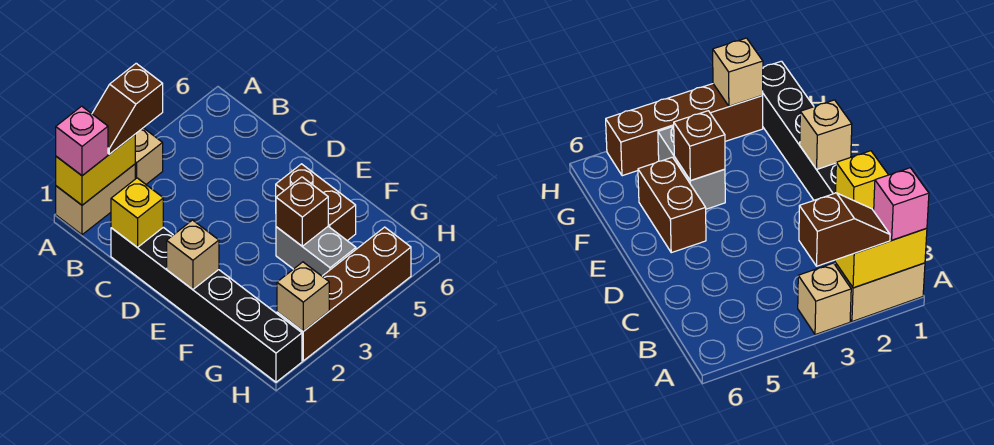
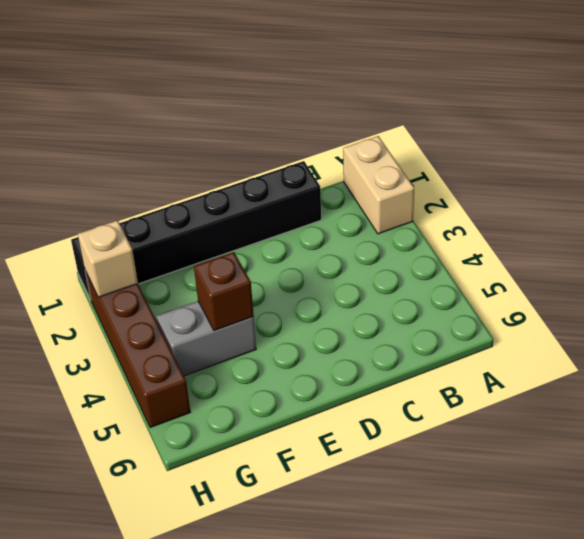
none -> tan 1x1 brick [135,128,163,184]
none -> brown 1x2 brick [276,164,356,241]
none -> yellow 1x2 brick [56,135,135,205]

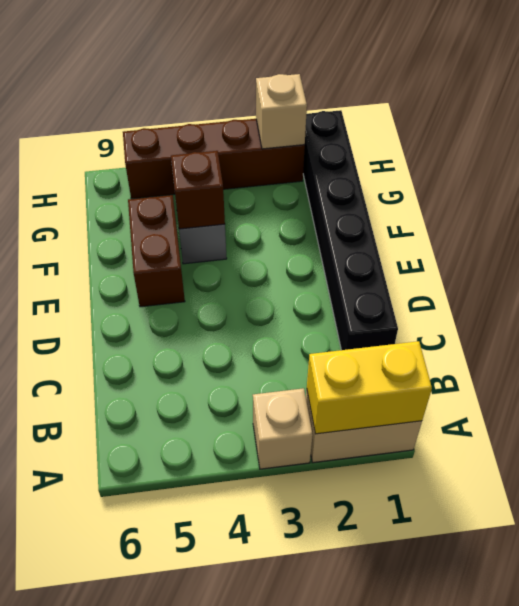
none -> yellow 1x1 brick [111,178,163,248]
none -> tan 1x1 brick [167,220,219,289]
none -> pink 1x1 brick [56,106,108,176]

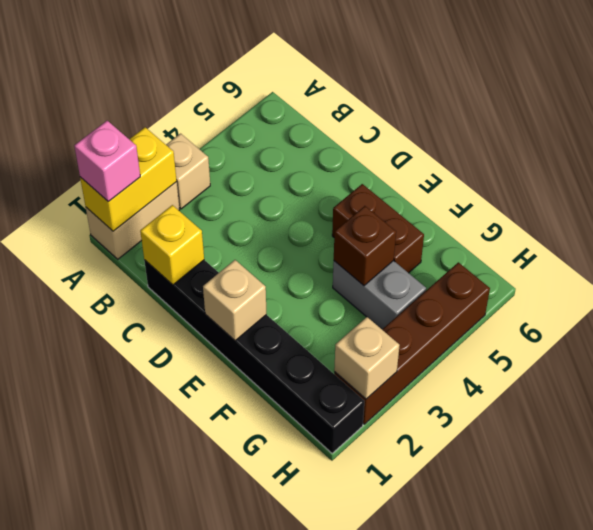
none -> brown 1x2 slope [92,63,163,154]

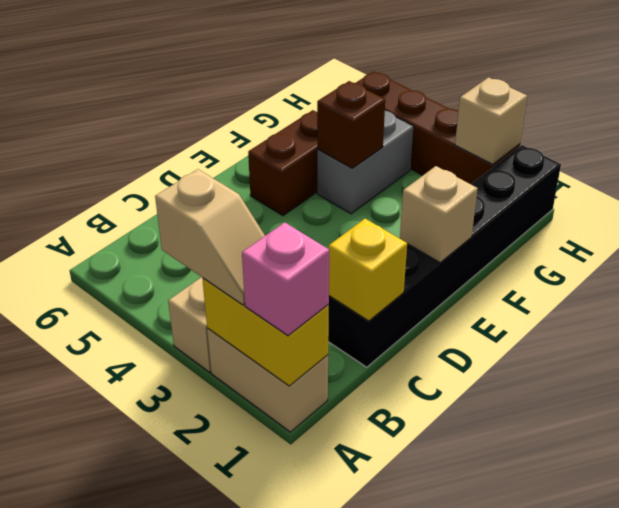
tan 1x2 slope [155,169,265,305] -> brown 1x2 slope [92,63,163,154]

